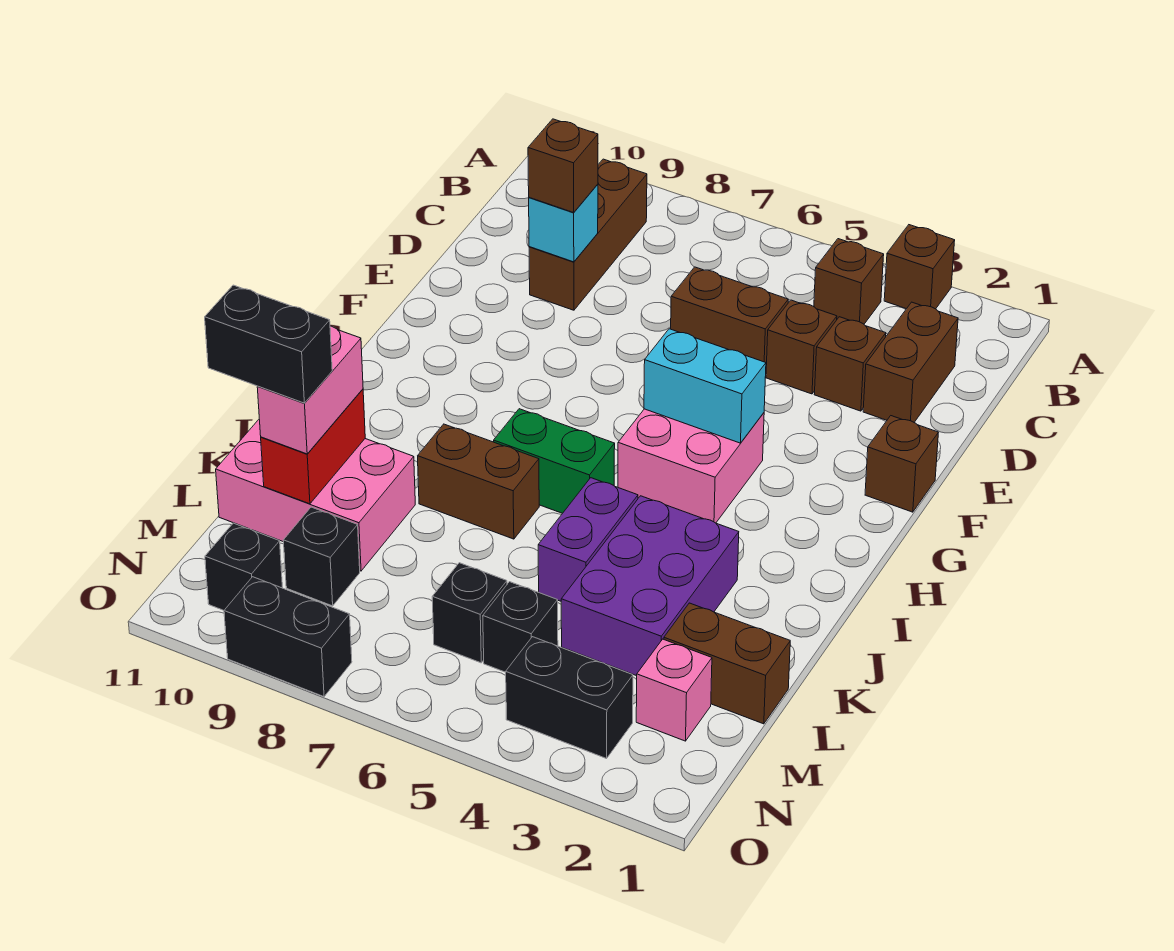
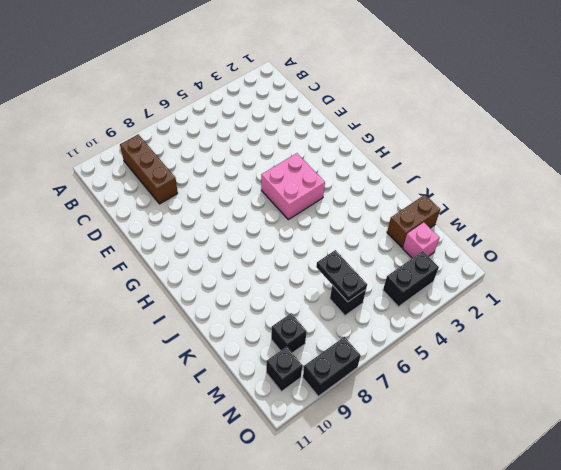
black 1x2 plate [316,250,367,302] -> none
none -> brown 1x1 brick [884,225,955,309]
none -> brown 1x1 brick [814,239,884,324]
none -> brown 1x2 brick [863,302,958,422]

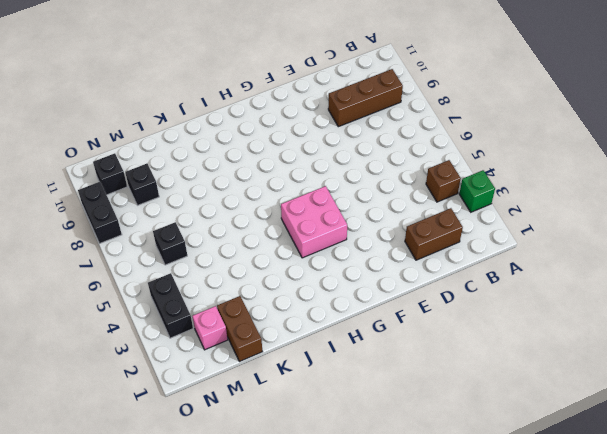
green 1x1 brick [459,170,495,212] -> brown 1x1 brick [884,225,955,309]
none -> brown 1x1 brick [814,317,886,411]
none -> brown 1x1 brick [766,300,837,394]
none -> brown 1x2 brick [671,267,788,365]

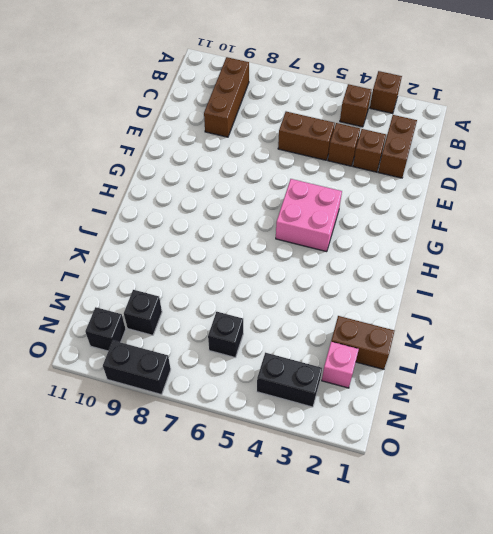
none -> brown 1x1 brick [865,416,938,512]
none -> green 1x2 brick [494,409,615,513]
none -> purple 2x3 brick [561,496,739,676]

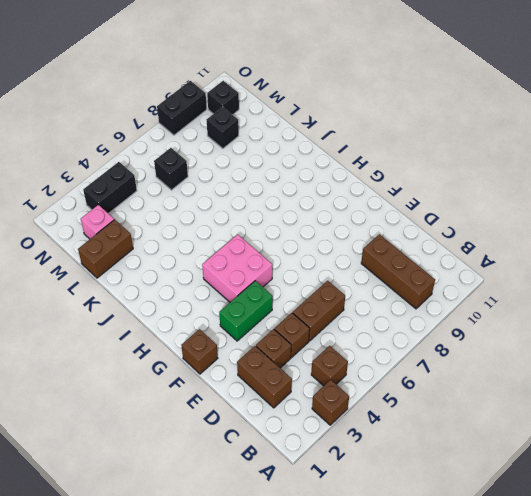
green 1x2 brick [219,281,273,341] -> green 1x2 brick moved to [494,409,615,513]
none -> purple 2x3 brick [561,496,739,676]
none -> purple 1x2 brick [538,478,638,601]
none -> brown 1x2 brick [418,424,539,539]

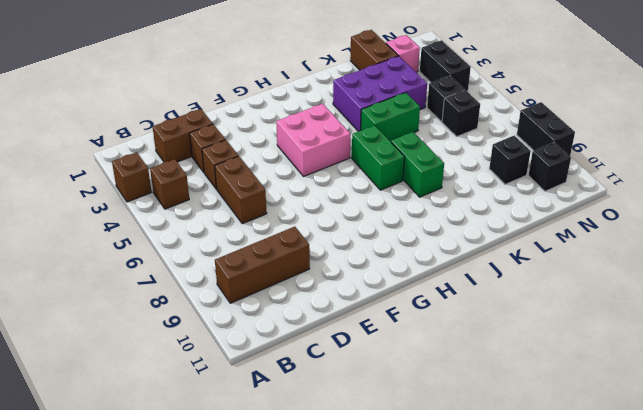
green 1x2 brick [361,92,420,142] -> purple 1x2 brick [538,478,638,601]
green 1x2 brick [391,132,444,197] -> brown 1x2 brick [418,424,539,539]
none -> brown 1x1 brick [865,416,938,512]
none -> pink 2x3 brick [216,420,415,571]
none -> cyan 1x1 brick [529,184,598,262]

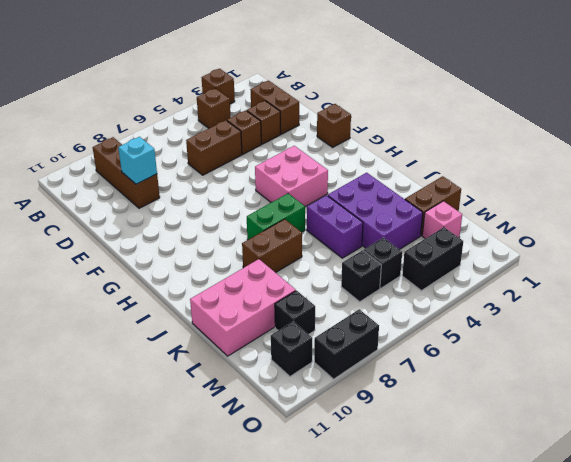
none -> cyan 1x2 brick [644,329,766,443]
none -> red 1x2 brick [261,389,365,504]
none -> brown 1x1 brick [528,119,598,212]

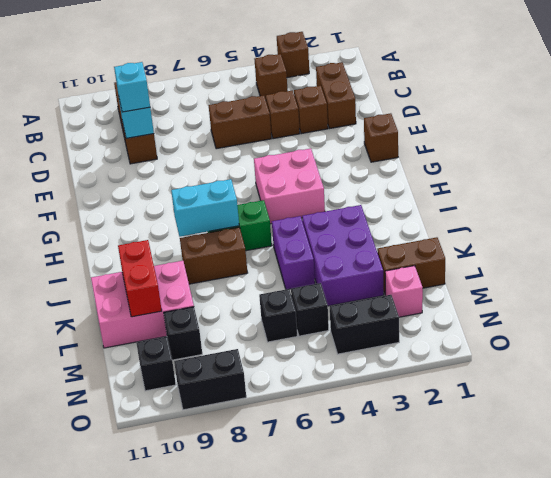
cyan 1x1 brick [114,62,150,112] -> brown 1x1 brick [528,119,598,212]
cyan 1x2 brick [171,179,239,237] -> cyan 1x2 brick moved to [644,329,766,443]
none -> pink 1x2 brick [257,326,363,454]
none -> black 1x2 brick [205,285,332,403]

